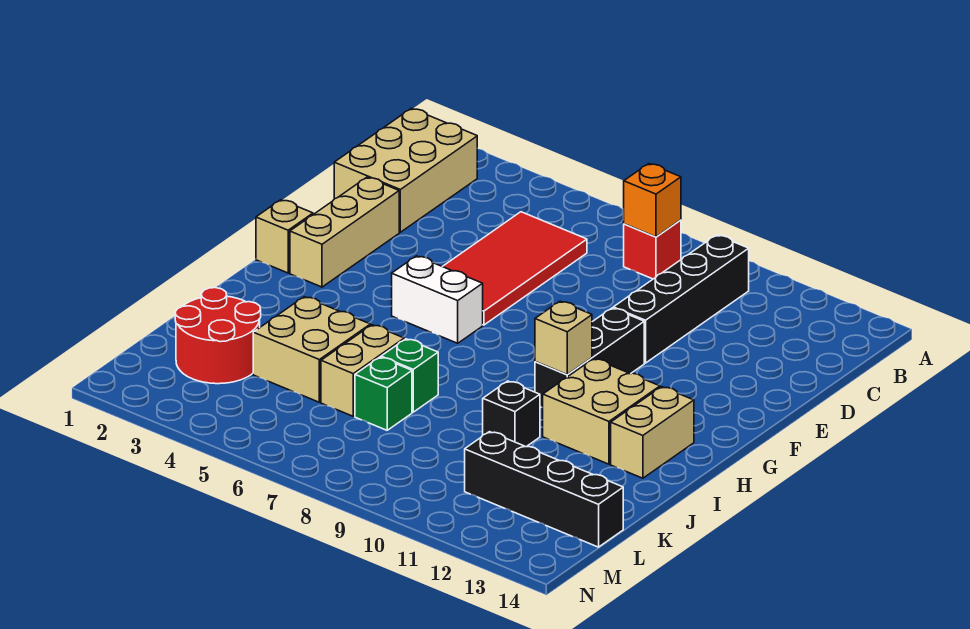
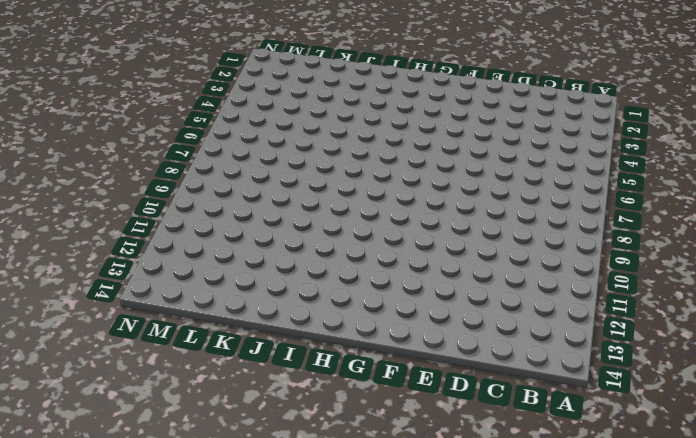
none -> tan 2x3 brick [334,108,477,232]
none -> red 1x1 brick [624,220,681,279]
none -> black 1x4 brick [613,235,749,363]

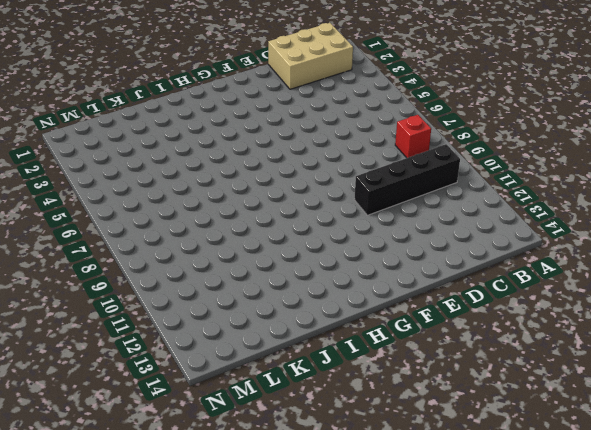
none -> red 2x4 tile [443,212,587,325]
none -> tan 1x3 brick [290,177,399,287]
none -> black 1x3 brick [535,308,644,408]

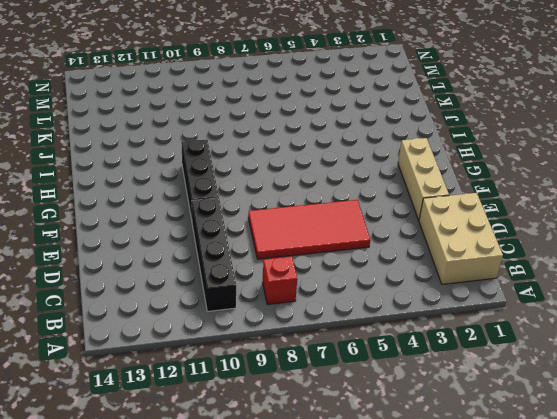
red 2x4 tile [248,200,370,259] -> red 2x4 tile turned to [443,212,587,325]
none -> tan 1x1 brick [256,200,313,273]
none -> white 1x2 brick [392,256,483,343]
none -> tan 2x2 brick [543,359,660,464]

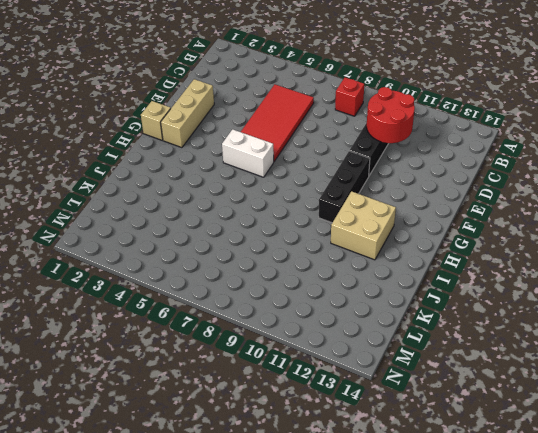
red 2x2 round brick [367,87,415,143] -> red 2x2 round brick moved to [175,288,261,384]
none -> tan 2x3 brick [334,108,477,232]
none -> tan 1x2 brick [611,387,694,478]
none -> tan 2x2 brick [253,297,370,402]

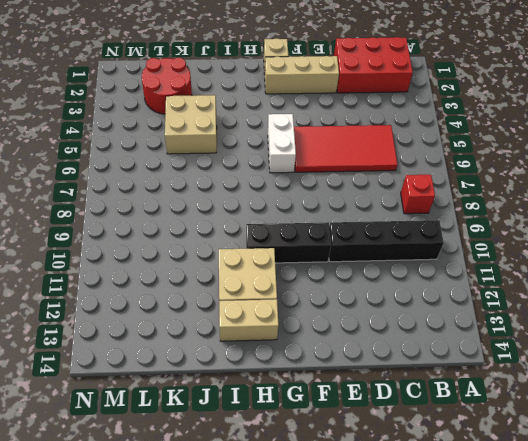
red 2x3 brick [334,37,413,93] -> tan 2x3 brick [334,108,477,232]
none -> tan 1x2 brick [321,325,404,416]
none -> green 1x1 brick [381,339,438,412]
none -> black 1x1 brick [483,381,540,447]

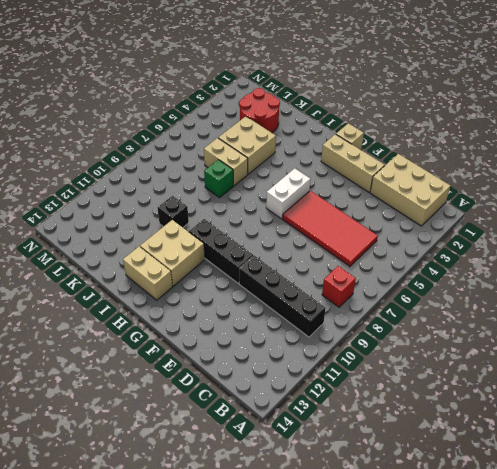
none -> green 1x1 brick [355,357,412,430]
none -> black 1x4 brick [465,432,623,547]
none -> orange 1x1 brick [624,164,681,237]

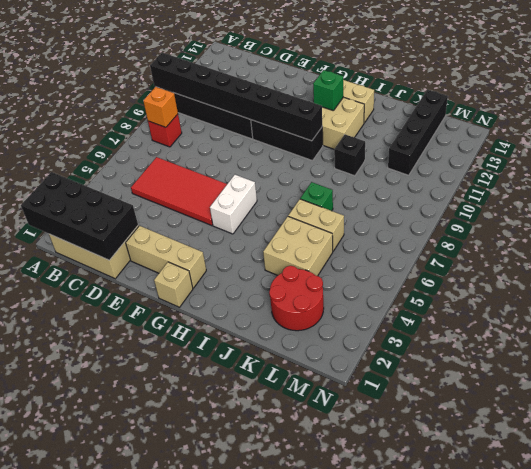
black 2x4 brick [21,172,138,260] -> none
black 1x8 brick [150,53,322,141] -> tan 1x1 brick [535,301,592,375]
green 1x1 brick [313,70,343,111] -> green 1x1 brick moved to [355,357,412,430]

